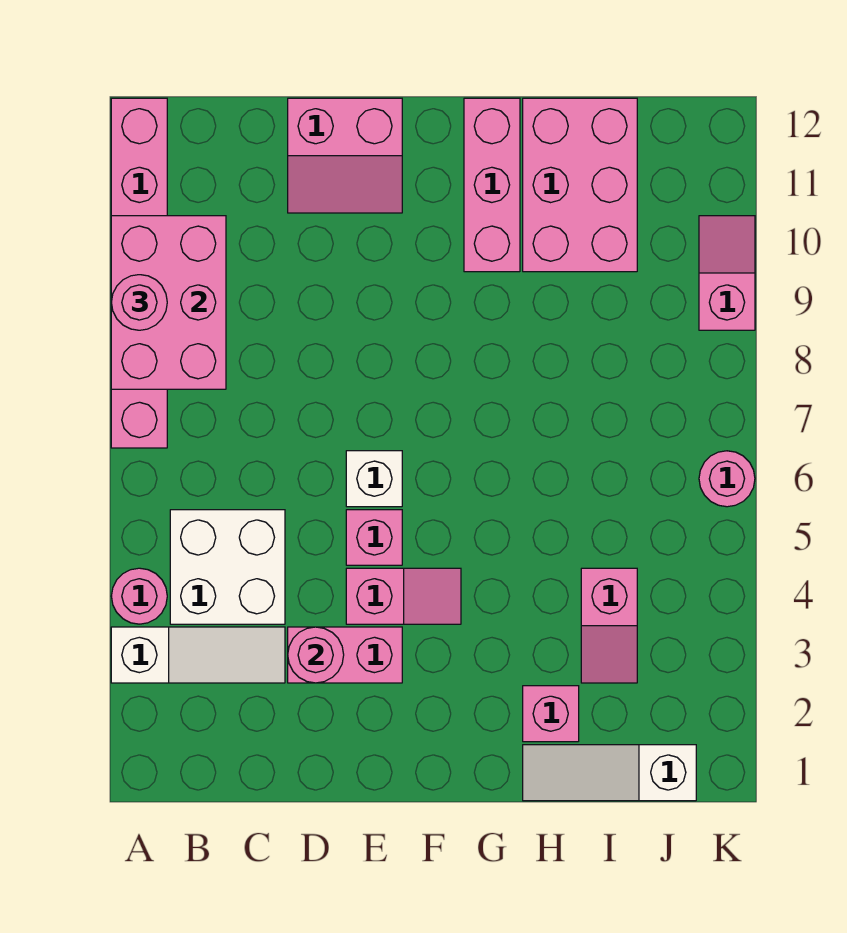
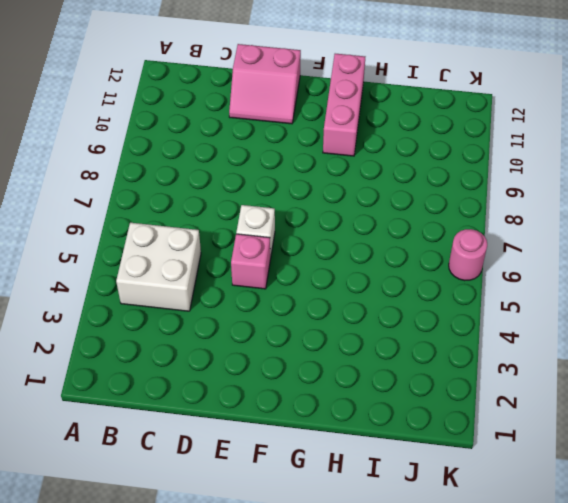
none -> white 1x3 slope [111,627,285,683]
none -> pink 1x1 round brick [111,568,167,624]
none -> pink 1x6 brick [111,98,167,448]

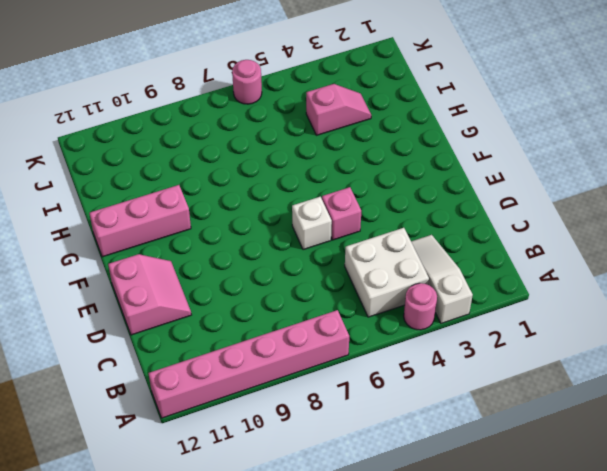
none -> pink 1x2 brick [288,627,402,683]
none -> pink 1x2 slope [346,568,461,624]
none -> white 1x3 slope [523,745,696,801]

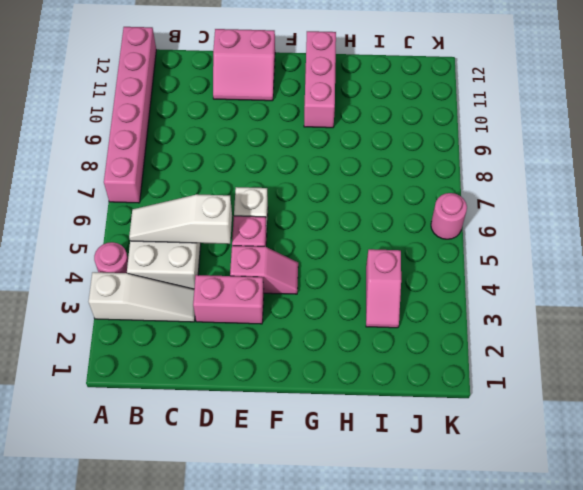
white 1x3 slope [129,194,232,244] -> white 1x3 slope moved to [523,745,696,801]
none -> pink 1x1 brick [523,686,579,742]
none -> pink 2x3 brick [523,98,637,272]
none -> pink 1x2 slope [699,216,755,330]

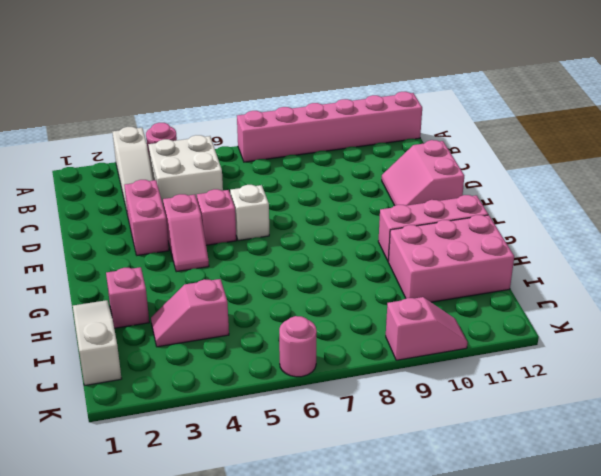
none -> pink 2x3 brick [111,216,226,389]
none -> pink 1x1 round brick [288,627,344,683]
none -> pink 1x1 round brick [111,275,167,330]

